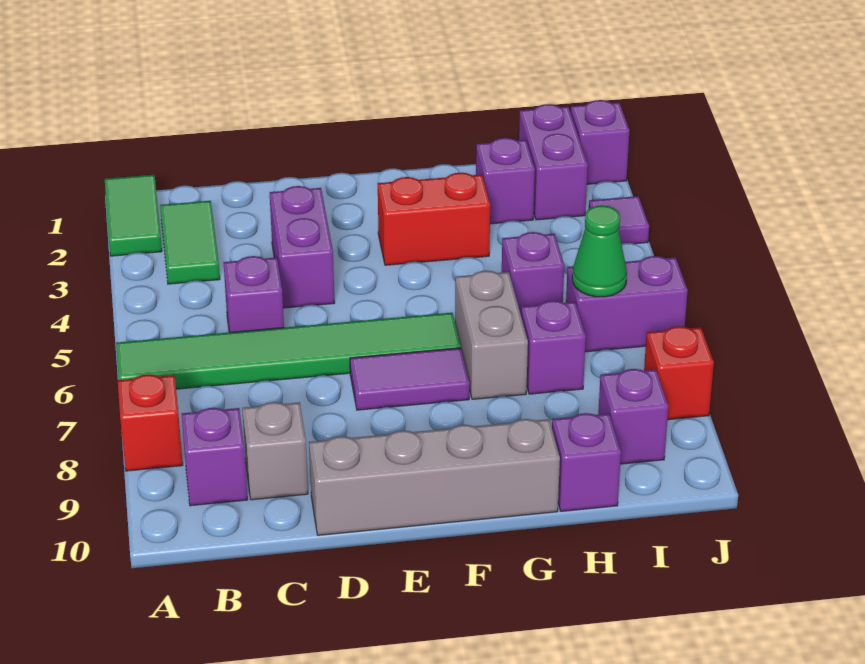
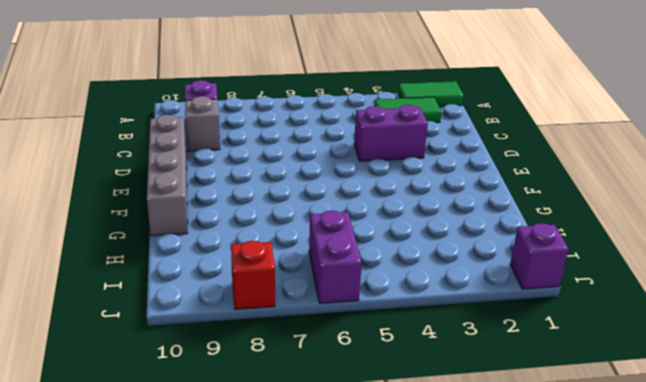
none -> green 1x6 tile [116,313,461,389]
none -> red 1x1 brick [118,374,183,471]
none -> purple 1x1 brick [224,256,284,332]

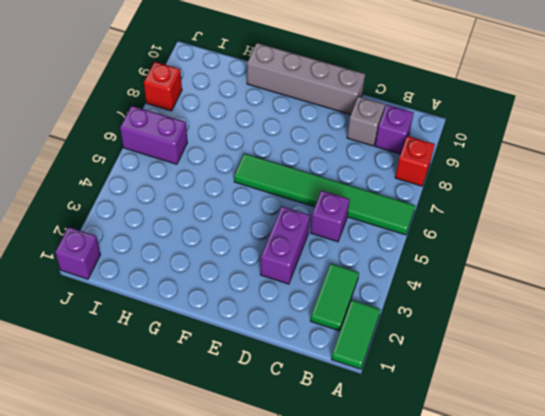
none -> purple 1x2 tile [350,348,469,410]
none -> red 1x2 brick [378,173,490,265]
none -> grey 1x2 brick [455,271,528,399]

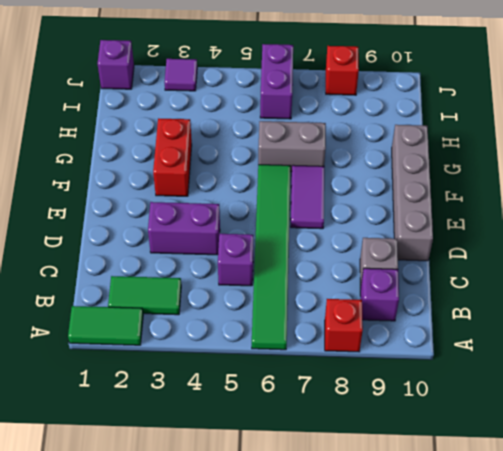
none -> purple 1x1 brick [476,138,535,224]
none -> purple 1x1 brick [502,232,564,314]
none -> purple 1x1 brick [521,301,586,394]

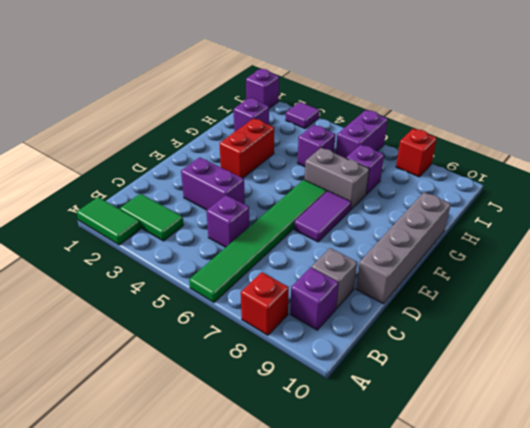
none -> purple 1x1 brick [552,413,621,511]
none -> purple 1x2 brick [519,104,588,220]
none -> purple 1x1 brick [598,369,668,464]

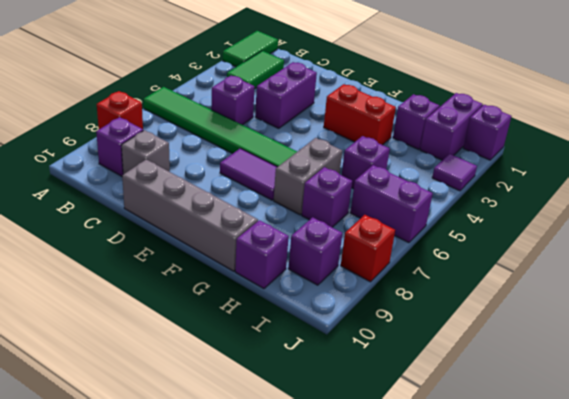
none -> green 1x1 cone [572,205,627,297]

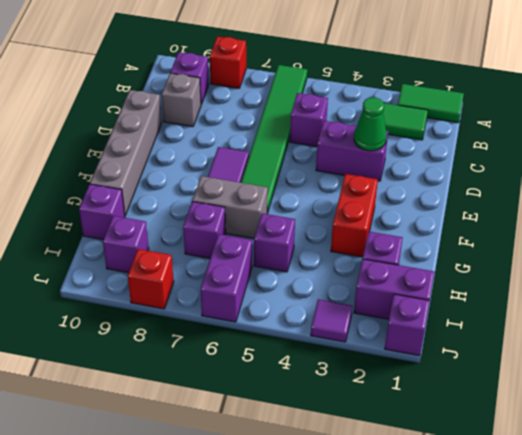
green 1x1 cone [354,97,387,151] -> green 1x1 cone moved to [572,205,627,297]

